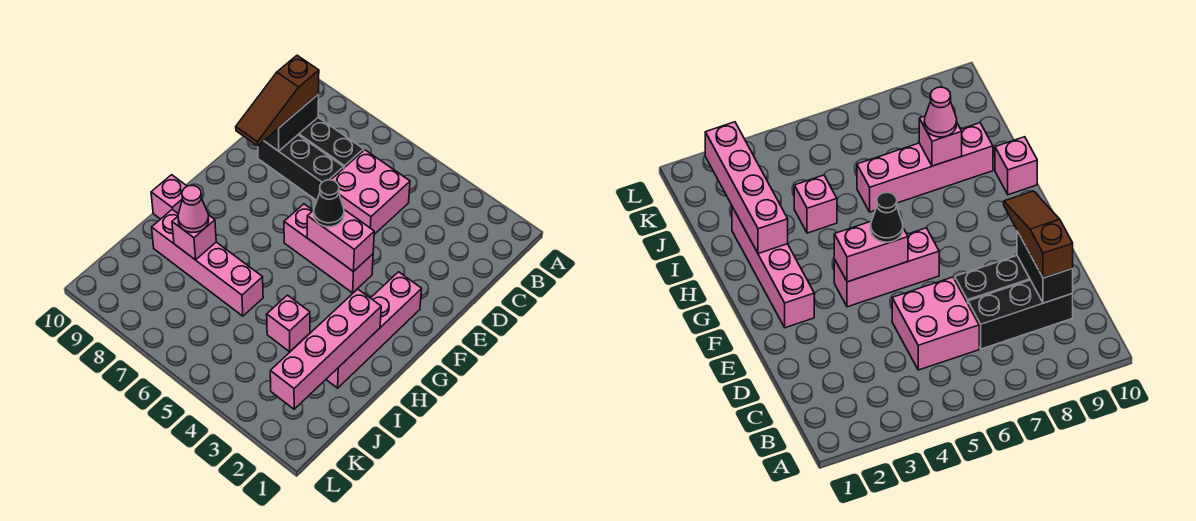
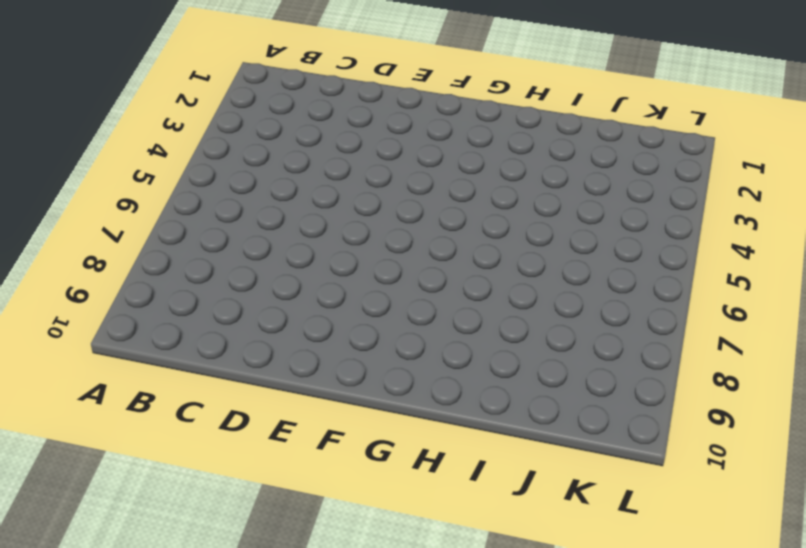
none -> pink 2x2 brick [331,150,410,234]
none -> black 1x3 brick [298,118,364,168]
none -> black 1x3 brick [258,135,344,200]

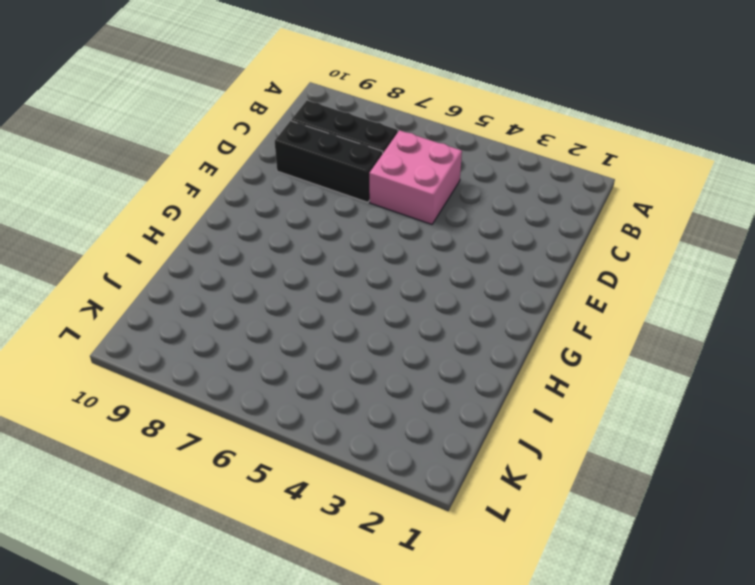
none -> pink 1x4 brick [326,272,422,388]
none -> pink 1x3 brick [284,204,373,293]
none -> pink 1x1 brick [151,175,187,219]

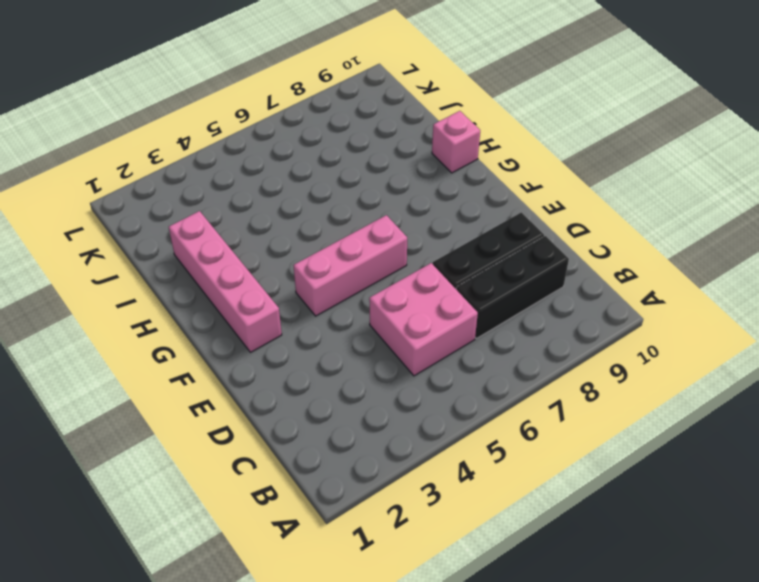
none -> pink 1x1 brick [267,295,310,352]
none -> pink 1x4 brick [152,209,263,316]
none -> black 1x2 brick [264,94,319,151]

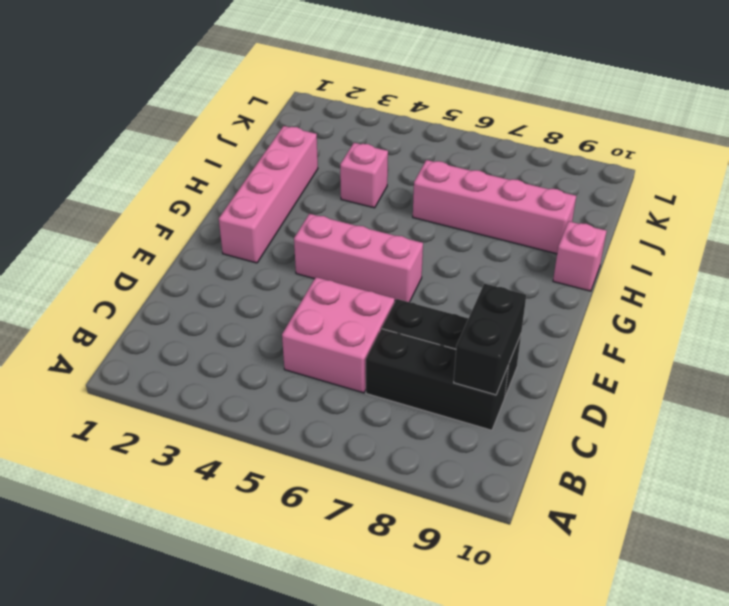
none -> pink 1x2 brick [307,210,374,272]
none -> pink 1x4 brick [270,289,381,409]
none -> pink 1x1 brick [172,215,216,260]

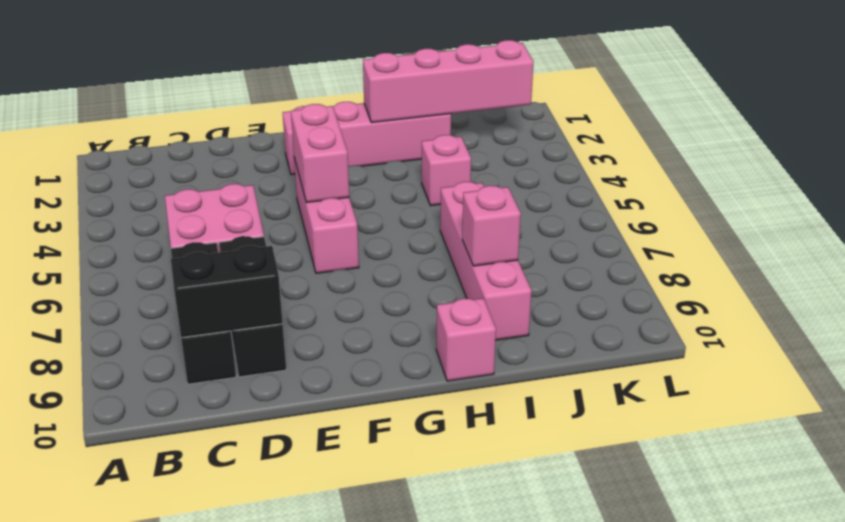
none -> brown 1x3 slope [236,55,319,146]
none -> black 1x1 cone [314,180,344,227]
none -> pink 1x1 cone [178,186,209,233]

